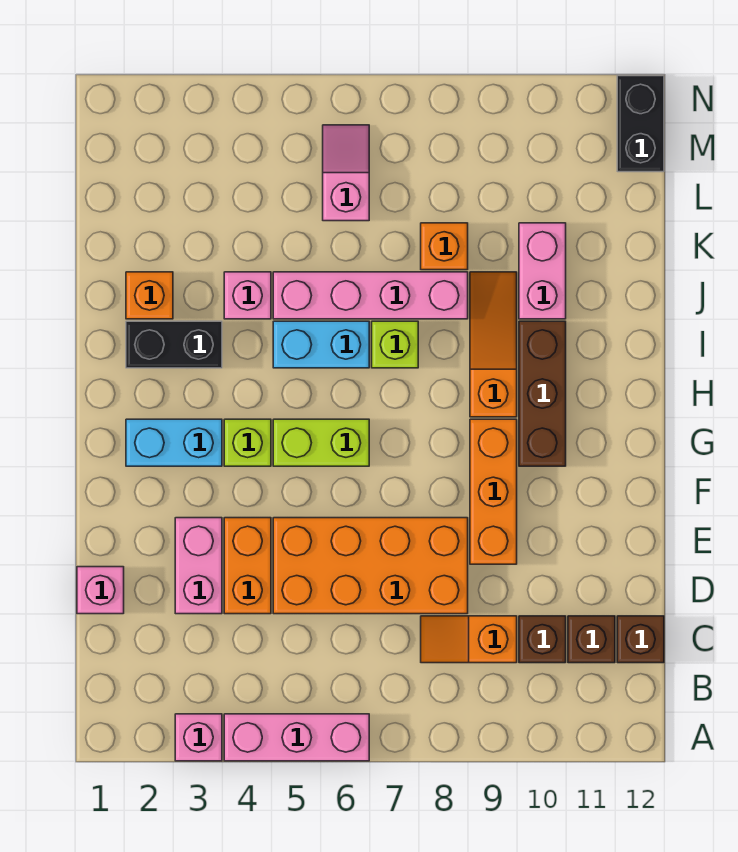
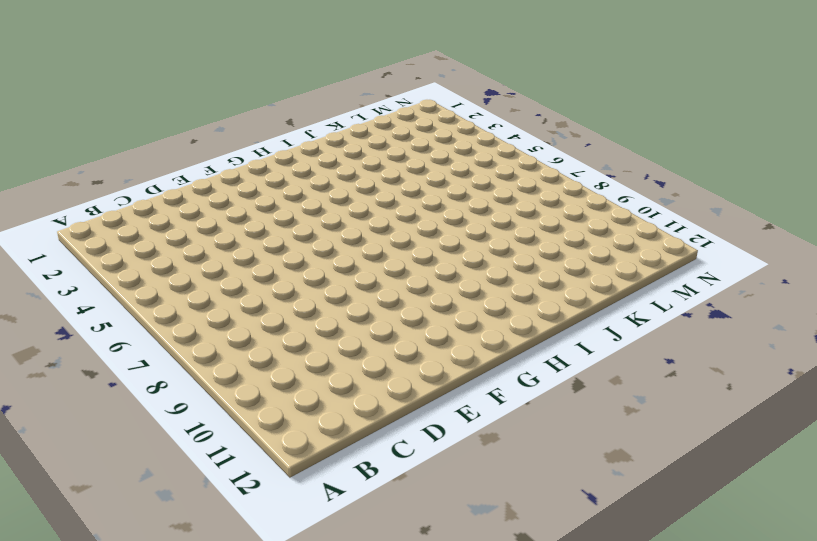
none -> pink 1x1 brick [175,714,222,761]
none -> pink 1x3 brick [224,714,369,761]
none -> orange 1x2 slope [421,616,517,663]

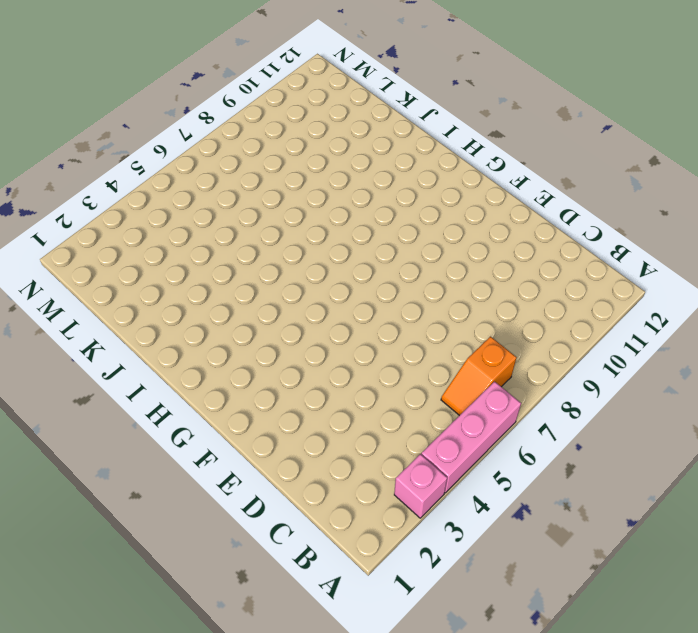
orange 1x2 slope [441,337,517,416] -> orange 1x2 slope moved to [421,616,517,663]
none -> brown 1x1 brick [519,616,566,663]
none -> brown 1x1 brick [568,616,615,663]
none -> brown 1x1 brick [617,616,664,663]

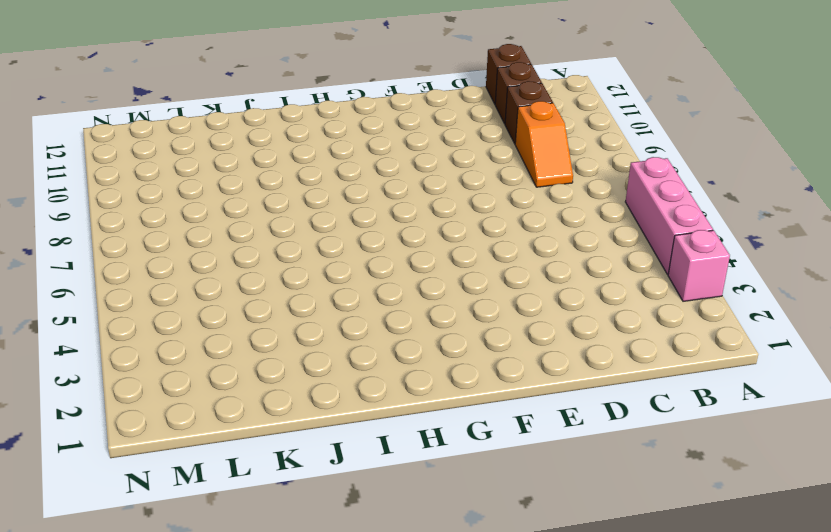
none -> pink 1x1 brick [77,567,124,614]
none -> pink 1x2 brick [175,518,222,614]
none -> orange 1x2 brick [224,518,271,614]

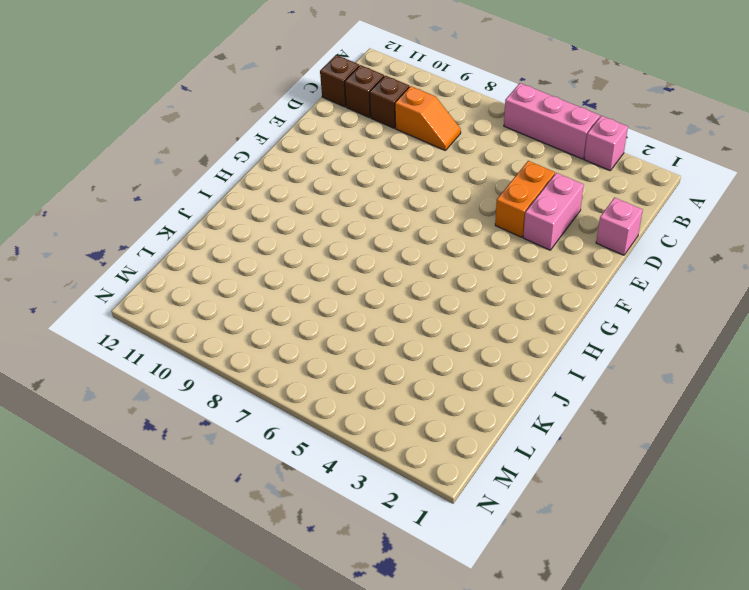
none -> orange 2x4 brick [273,518,468,614]
none -> orange 1x3 brick [470,419,517,564]
none -> cyan 1x2 brick [126,419,222,466]

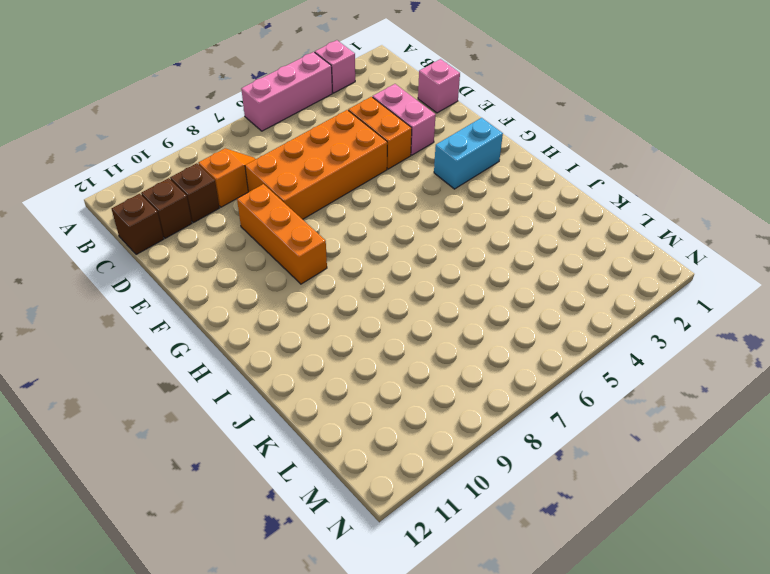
none -> lime 1x1 brick [224,419,271,466]
none -> lime 1x2 brick [273,419,369,466]
none -> brown 1x3 brick [519,321,566,466]

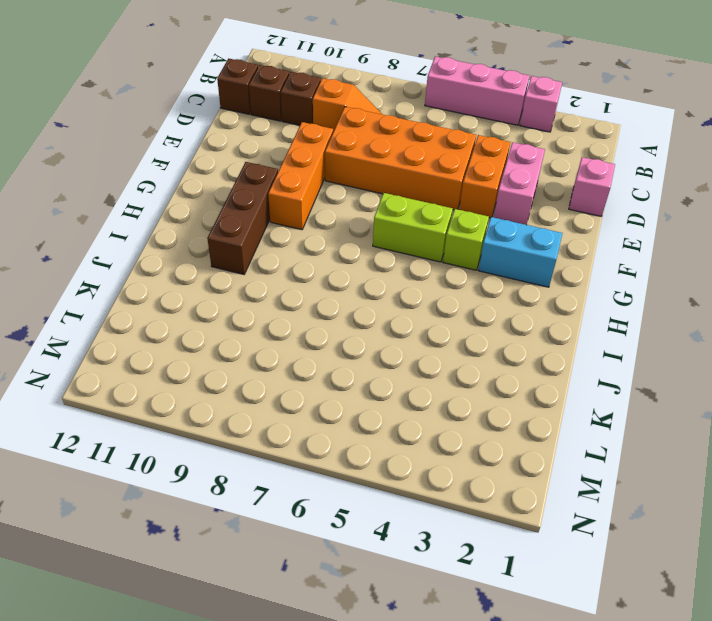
none -> orange 1x3 slope [470,272,517,417]
none -> black 1x2 brick [126,321,222,368]
none -> cyan 1x2 brick [273,321,369,368]

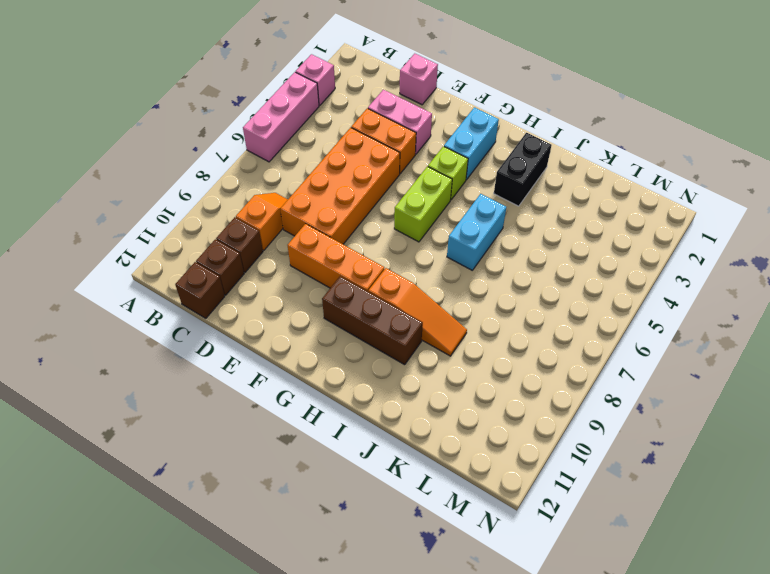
none -> lime 1x1 brick [372,321,418,368]
none -> orange 1x1 brick [126,272,173,319]
none -> pink 1x1 brick [224,272,271,319]

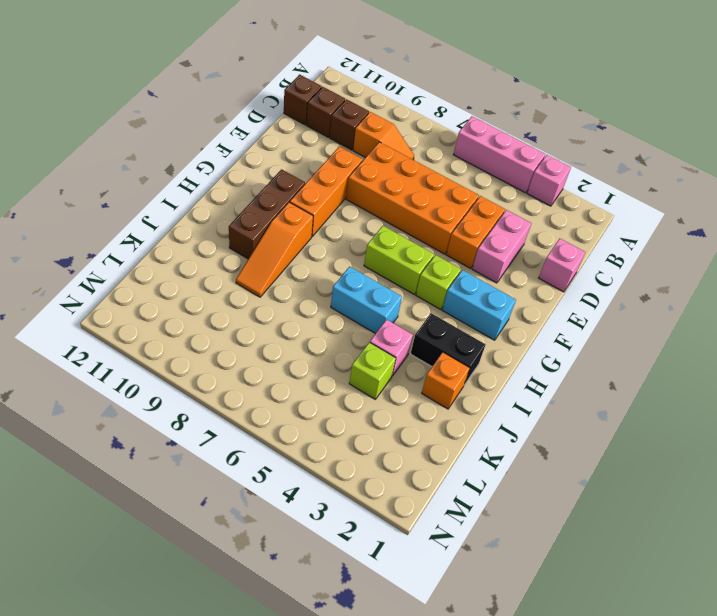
lime 1x1 brick [349,342,396,399] -> lime 1x1 brick moved to [372,321,418,368]
none -> pink 1x4 brick [273,272,468,319]
none -> pink 1x2 brick [519,223,566,319]
none -> orange 1x1 brick [421,223,468,270]

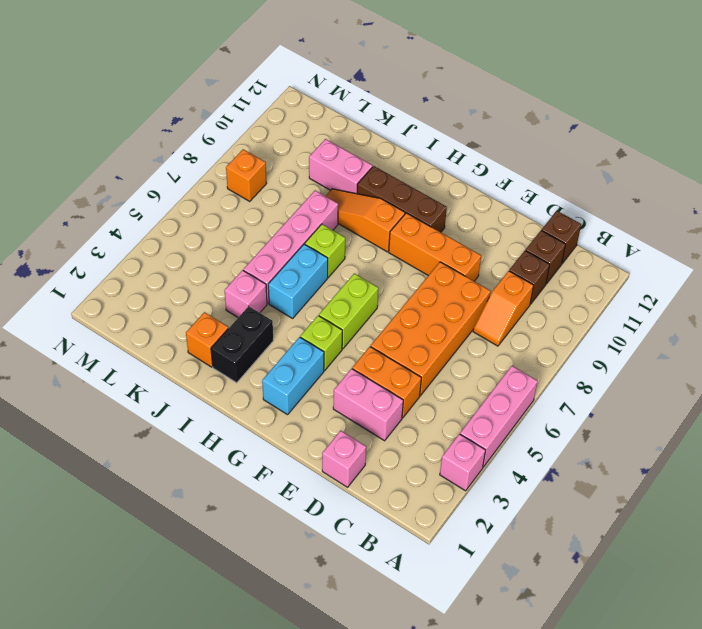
orange 1x1 brick [226,149,266,201] -> orange 1x1 brick moved to [421,223,468,270]
none -> pink 1x2 slope [323,125,369,221]
none -> black 1x2 brick [617,76,664,172]

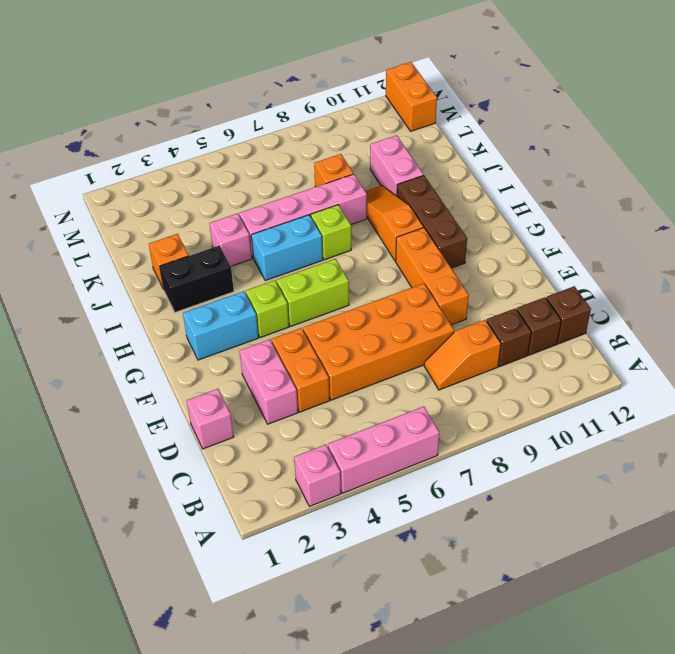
orange 1x2 brick [386,62,437,131] -> black 1x2 brick [617,76,664,172]
none -> pink 1x2 slope [323,125,369,221]

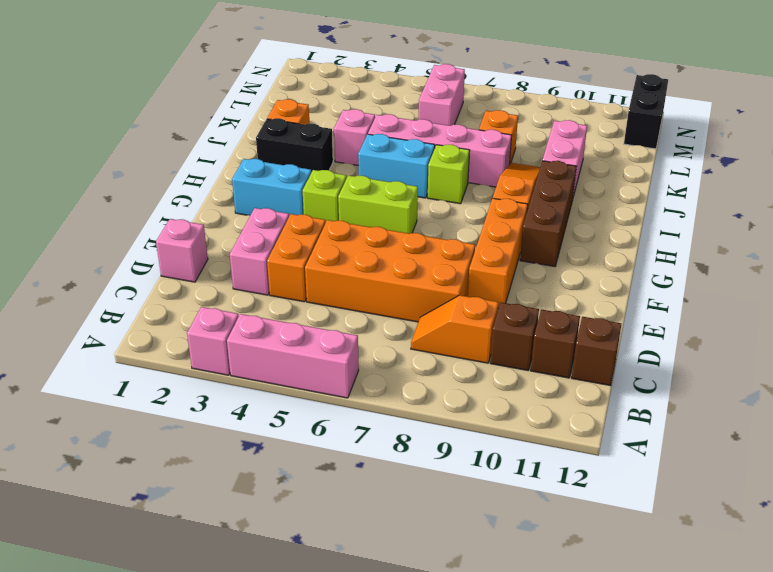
pink 1x2 brick [419,64,465,126] -> pink 1x2 slope [323,125,369,221]

